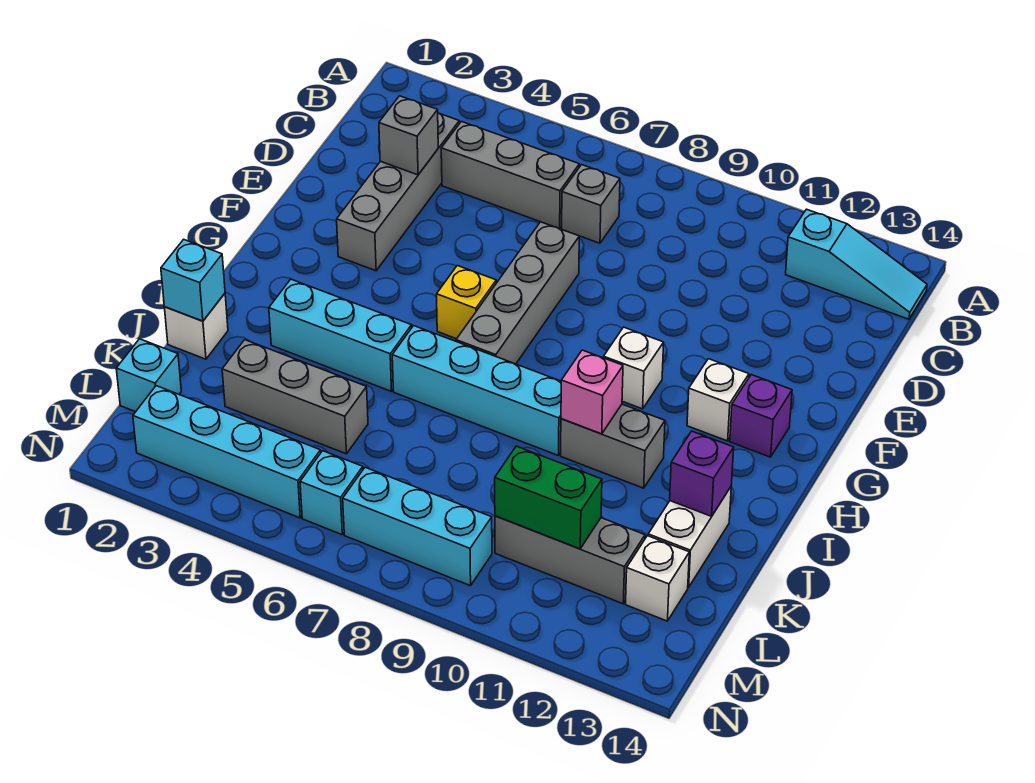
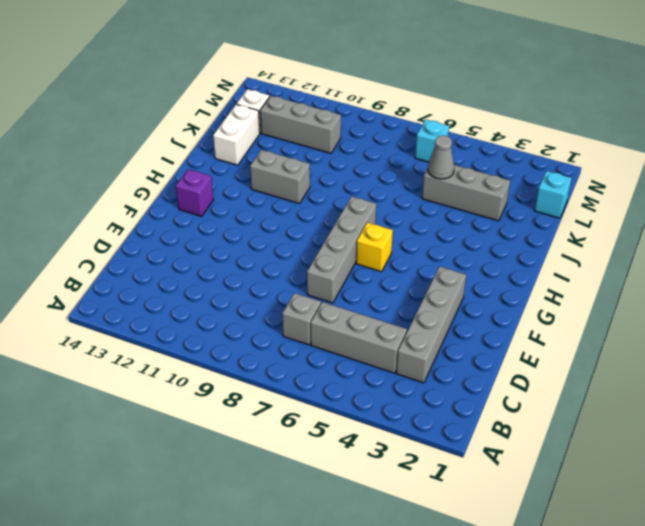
grey 1x1 cone [428,135,454,179] -> none
none -> cyan 1x3 slope [786,209,927,319]
none -> white 1x1 brick [604,327,664,409]
none -> white 1x1 brick [687,359,749,441]

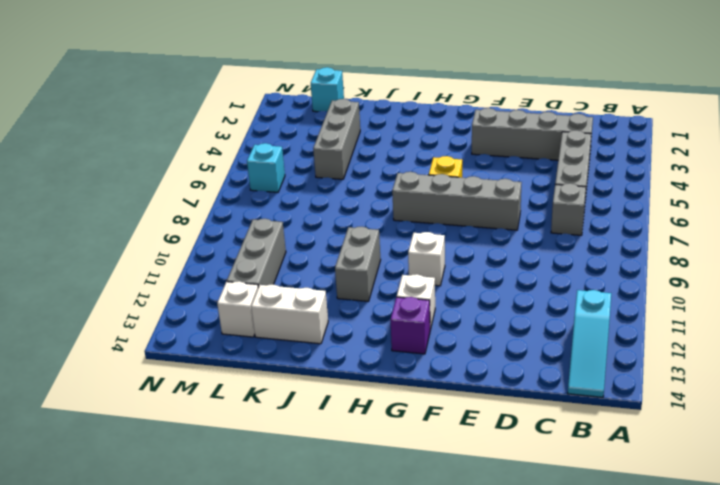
none -> cyan 1x3 brick [269,279,412,391]
none -> cyan 1x4 brick [392,326,561,456]
none -> white 1x1 brick [164,294,228,359]

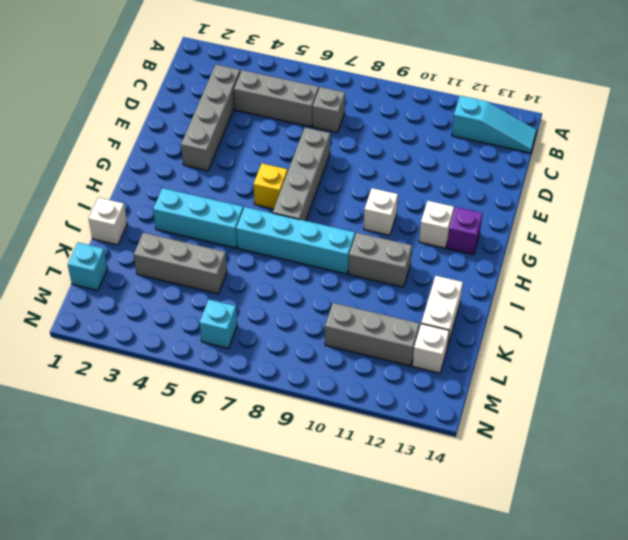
none -> cyan 1x4 brick [133,386,321,518]
none -> cyan 1x3 brick [343,467,492,586]
none -> grey 1x1 brick [379,96,438,175]

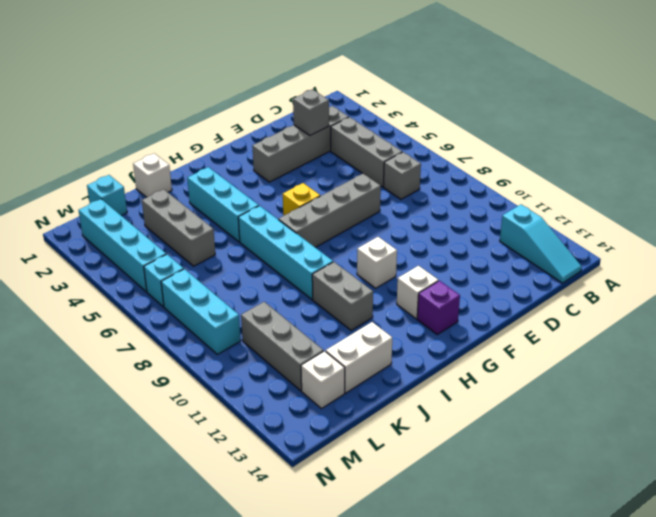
none -> pink 1x1 brick [561,350,623,434]
none -> cyan 1x1 brick [161,239,225,321]
none -> purple 1x1 brick [670,431,734,516]

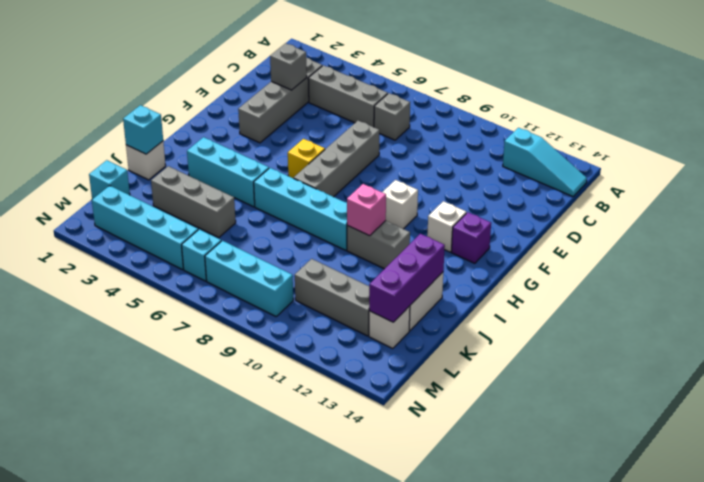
purple 1x3 brick [369,234,445,322] -> purple 1x1 brick [670,431,734,516]
none -> green 1x2 brick [495,446,602,549]

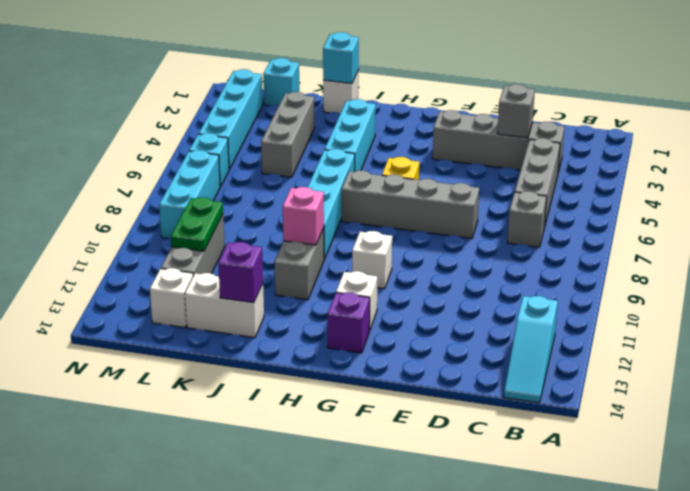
green 1x2 plate [171,197,223,251] -> green 1x2 brick [495,446,602,549]

